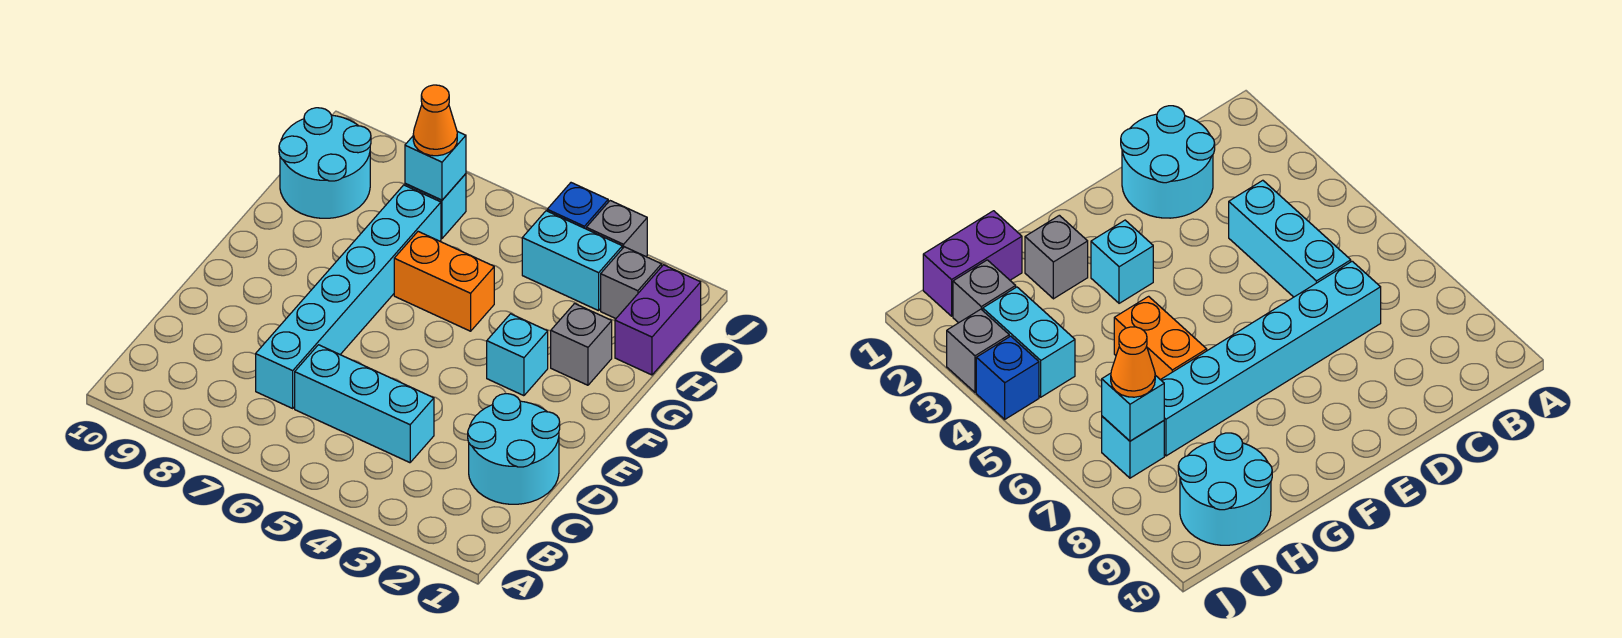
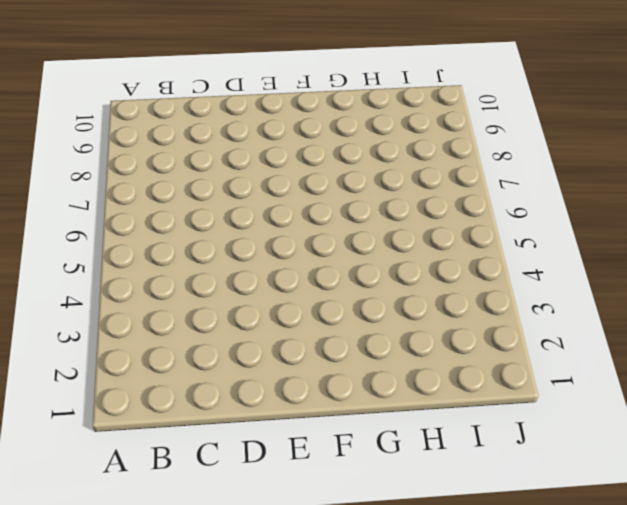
none -> cyan 2x2 round brick [468,394,560,504]
none -> cyan 1x3 brick [295,345,434,463]
none -> cyan 1x6 brick [256,185,441,408]

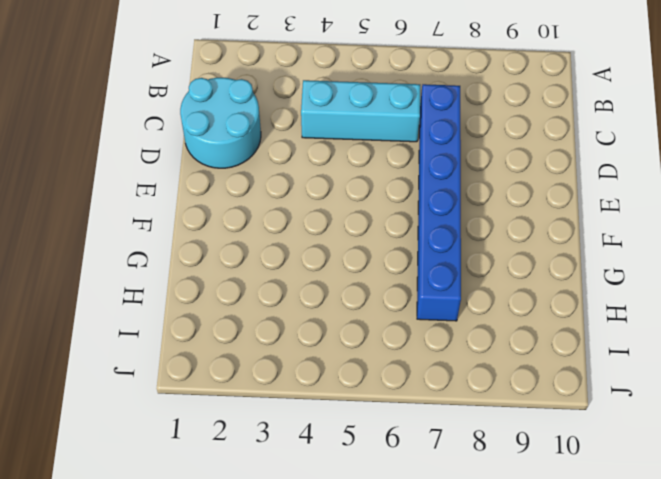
blue 1x6 brick [417,84,461,321] -> cyan 1x6 brick [256,185,441,408]
none -> cyan 1x1 brick [487,314,548,396]
none -> grey 1x1 brick [551,304,612,385]
none -> orange 1x2 brick [394,232,494,331]

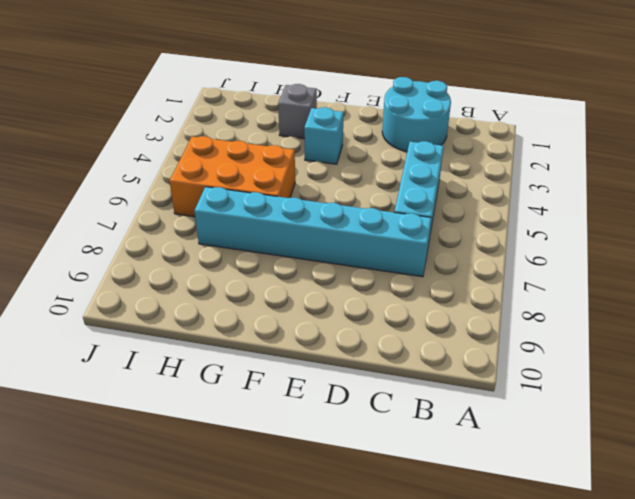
orange 2x3 brick [170,136,295,217] -> orange 1x2 brick [394,232,494,331]
none -> purple 1x2 brick [615,265,701,375]
none -> cyan 2x2 round brick [279,108,371,218]
none -> grey 1x1 brick [601,247,662,319]

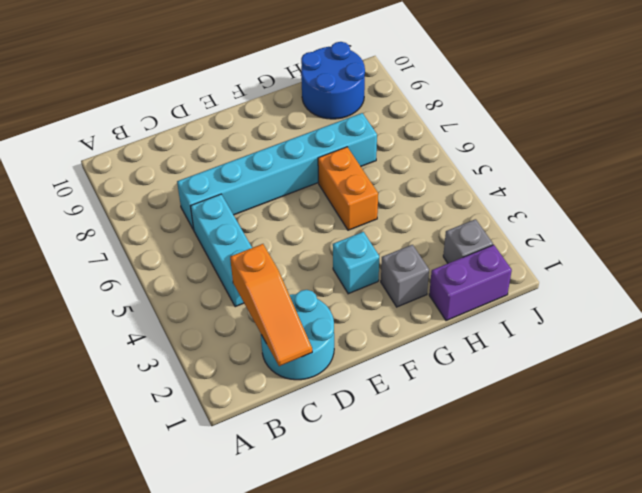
orange 1x3 slope [230,244,312,366] -> none
blue 2x2 round brick [301,42,365,119] -> cyan 2x2 round brick [279,108,371,218]
none -> cyan 1x2 brick [522,211,622,311]
none -> cyan 1x1 brick [405,174,466,238]
none -> grey 1x1 brick [586,201,647,256]

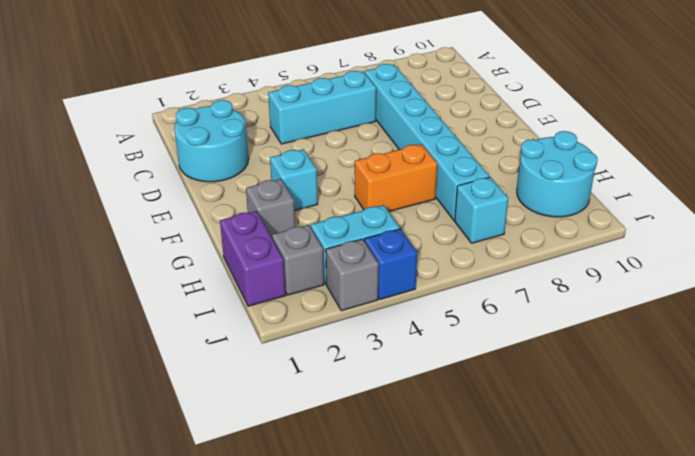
none -> cyan 1x1 brick [405,131,466,200]
none -> orange 1x1 cone [413,85,457,156]

